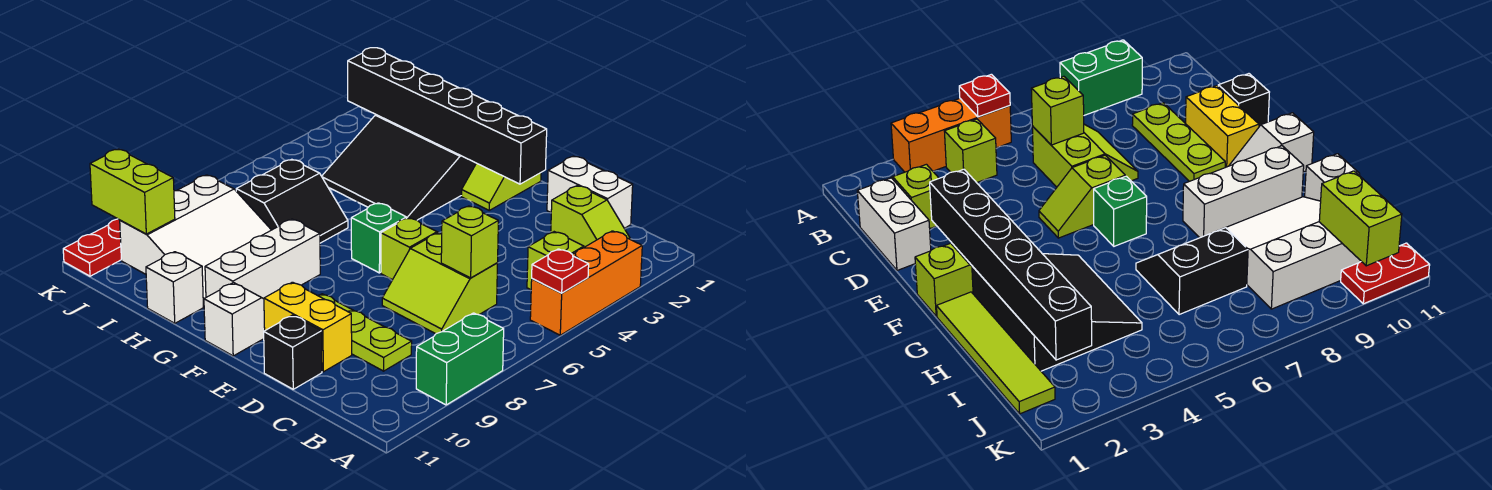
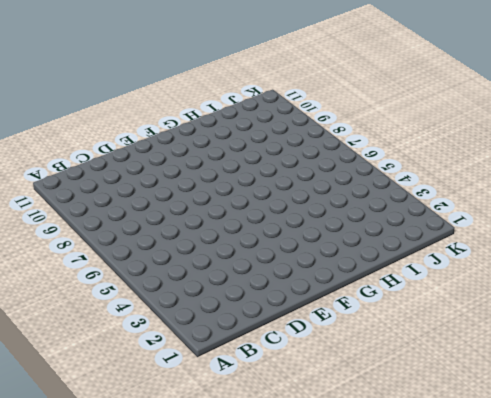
none -> orange 1x3 brick [530,231,642,335]
none -> green 1x2 brick [416,313,504,405]
none -> lime 1x2 slope [551,186,631,247]

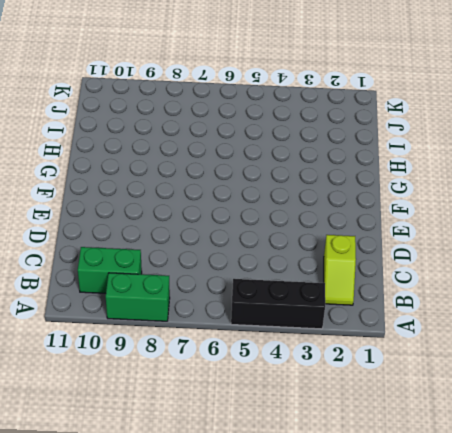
black 1x3 brick [231,279,325,329] -> orange 1x3 brick [530,231,642,335]
green 1x2 brick [78,247,142,293] -> none
none -> lime 1x1 brick [527,232,584,290]
none -> white 1x2 brick [547,156,633,228]
none -> lime 2x2 slope [382,233,498,334]

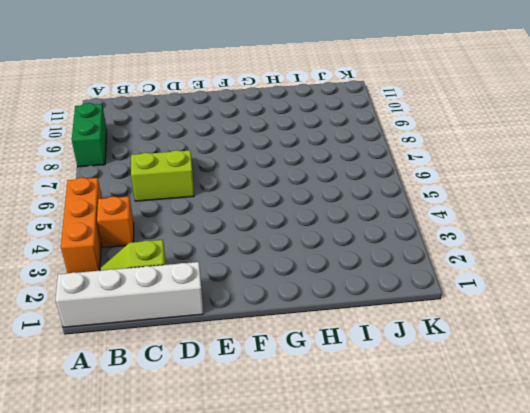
white 1x4 brick [55,262,203,327] -> white 1x2 brick [547,156,633,228]
orange 1x1 brick [97,196,134,247] -> lime 1x1 brick [527,232,584,290]
none -> lime 1x3 plate [318,294,412,371]
none -> yellow 1x2 brick [264,282,352,372]
none -> black 1x1 brick [264,315,322,389]

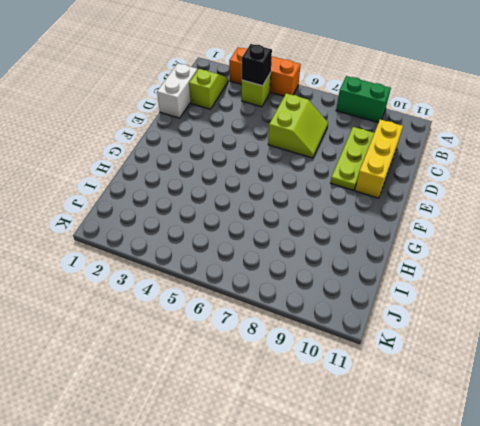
black 1x1 brick [242,44,272,86] -> black 1x1 brick moved to [264,315,322,389]
yellow 1x3 brick [355,120,403,198] -> yellow 1x2 brick [264,282,352,372]
none -> lime 1x2 slope [381,217,438,280]
none -> lime 1x2 slope [461,163,541,210]
none -> green 1x1 brick [351,203,406,273]

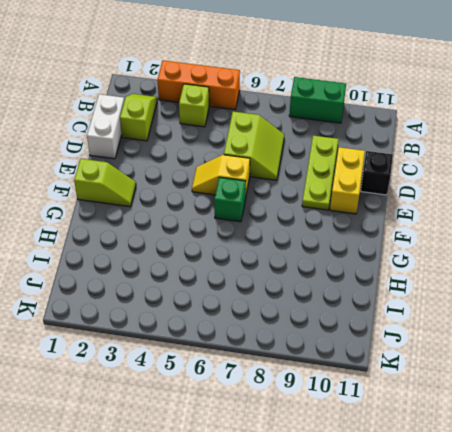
yellow 1x2 slope [192,155,250,197] -> lime 1x2 slope [381,217,438,280]
none -> white 1x2 slope [204,283,265,356]
none -> lime 1x4 tile [937,292,1055,414]
none -> black 3x3 slope [322,115,476,220]

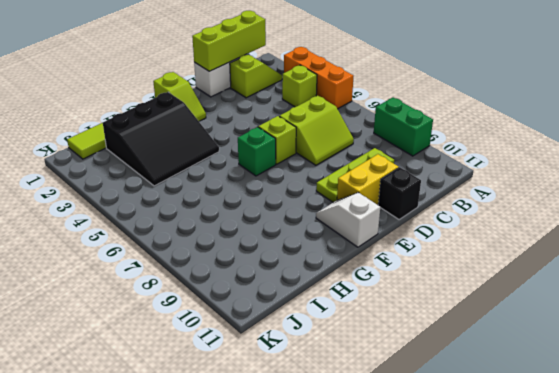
lime 1x3 brick [192,11,266,71] -> none
none -> white 1x3 brick [205,219,320,299]
none -> black 2x2 slope [236,159,348,243]
none -> white 3x3 slope [120,175,271,306]

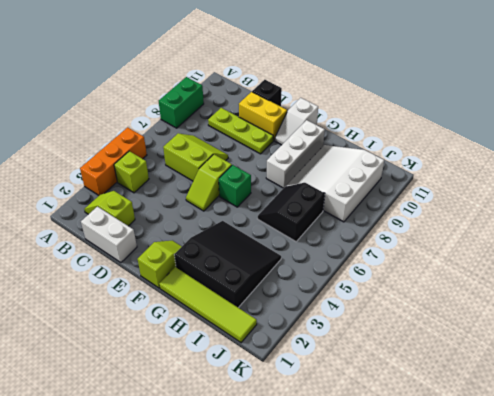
none -> white 1x1 brick [146,252,203,323]
none -> red 1x2 plate [63,219,121,276]
none -> red 1x1 plate [532,249,589,293]

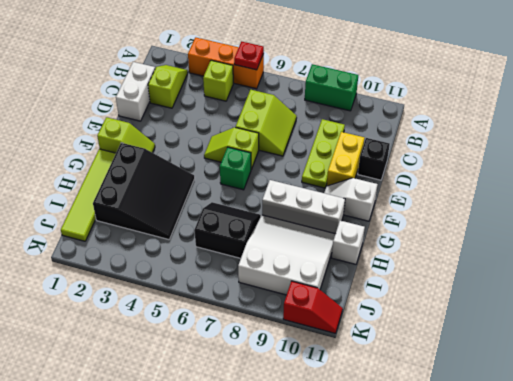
red 1x2 slope [283,281,343,333] -> red 1x2 plate [63,219,121,276]
none -> lime 1x1 brick [441,206,498,278]
none -> black 1x6 brick [348,48,547,184]
none -> lime 1x2 brick [90,149,175,234]

